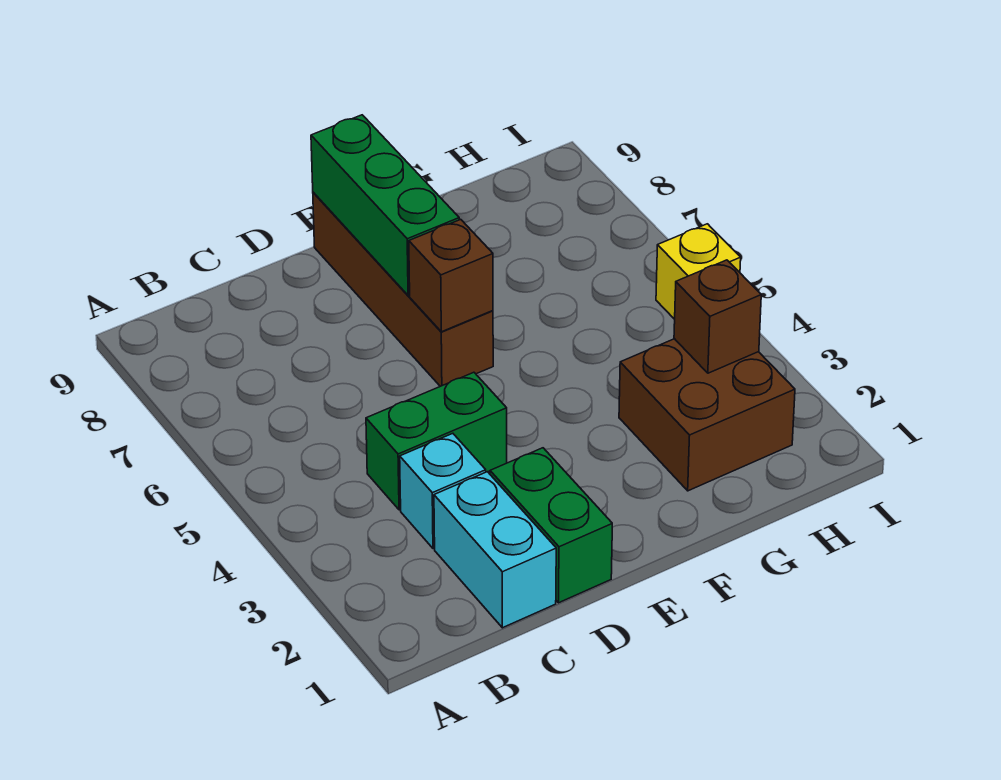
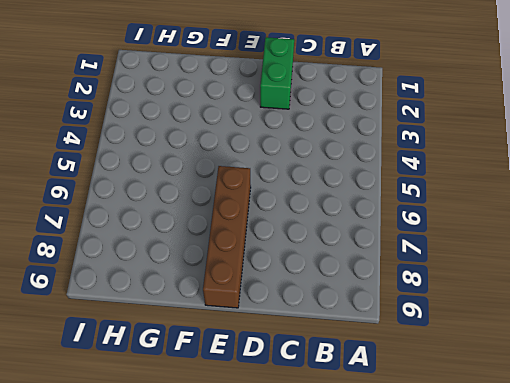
none -> cyan 1x2 brick [434,472,556,628]
none -> cyan 1x1 brick [400,433,486,549]

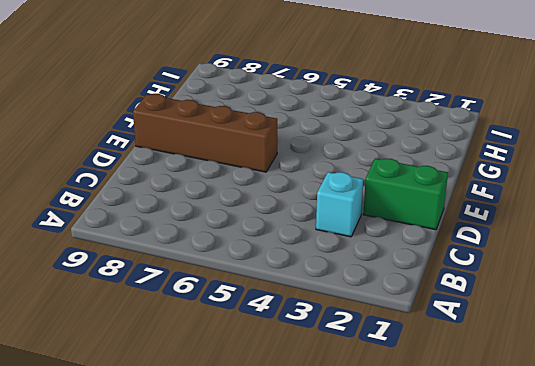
none -> cyan 1x2 brick [434,472,556,628]
none -> green 1x2 brick [366,372,507,510]

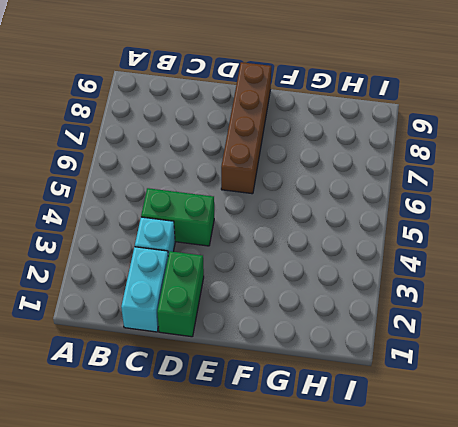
none -> brown 2x2 brick [619,339,795,491]
none -> yellow 1x1 brick [656,224,741,319]

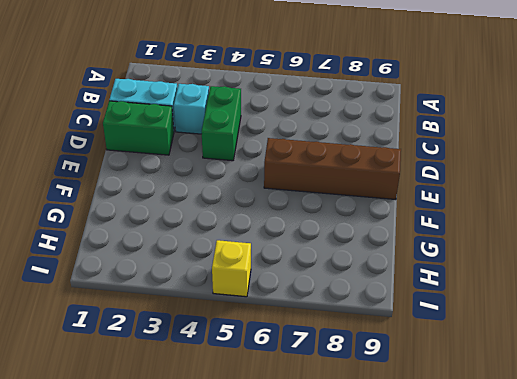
none -> brown 2x2 brick [619,339,795,491]
none -> brown 1x1 brick [409,219,493,332]

